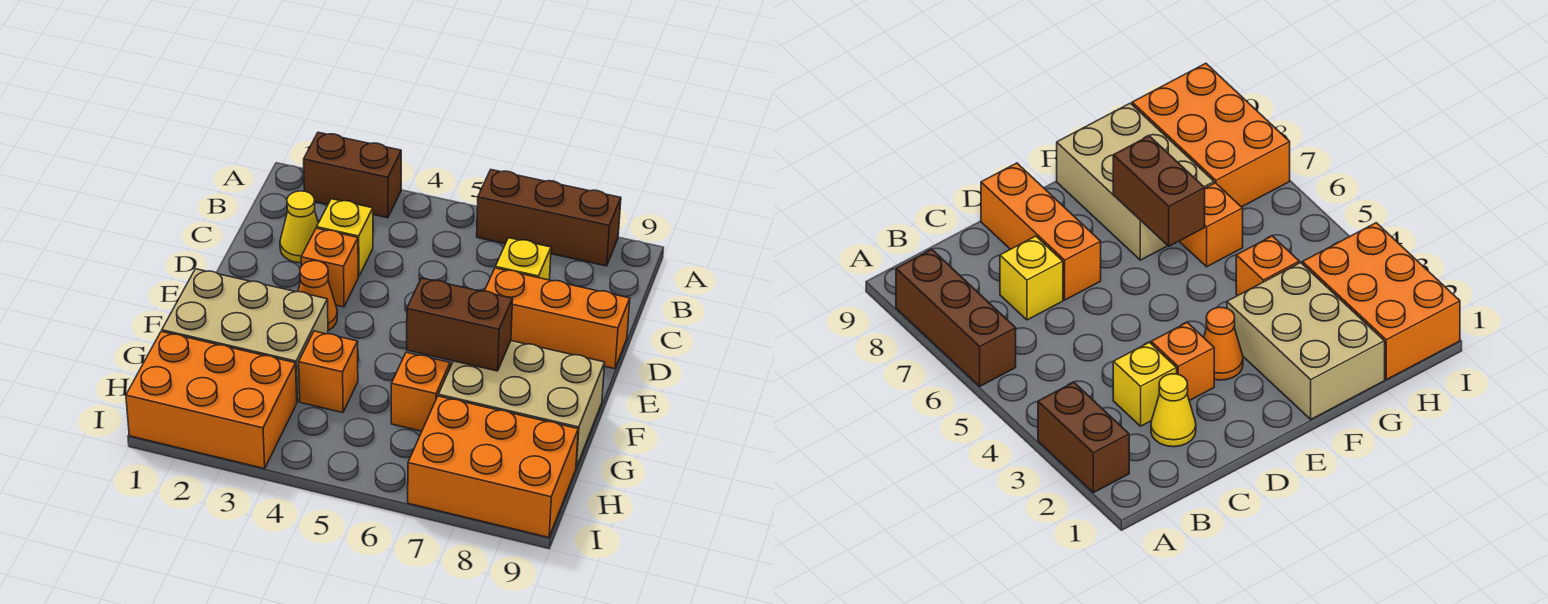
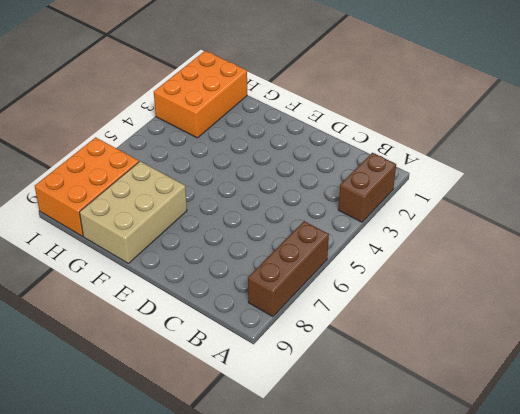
none -> yellow 1x1 cone [280,191,318,263]
none -> yellow 1x1 brick [317,199,373,277]
none -> yellow 1x1 brick [495,238,551,280]

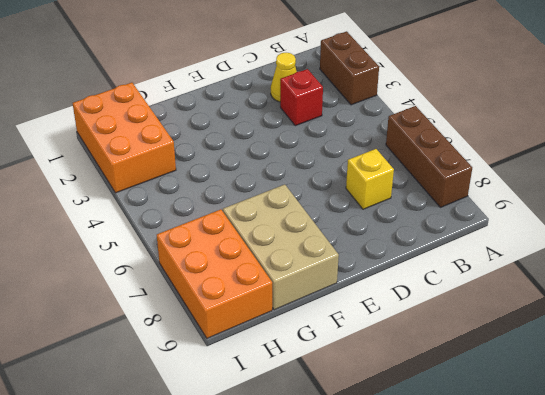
red 1x1 brick [280,69,323,126] -> yellow 1x1 brick [317,199,373,277]
none -> orange 1x1 brick [301,228,358,307]
none -> orange 1x3 brick [485,268,630,369]
none -> orange 1x1 cone [298,261,337,331]

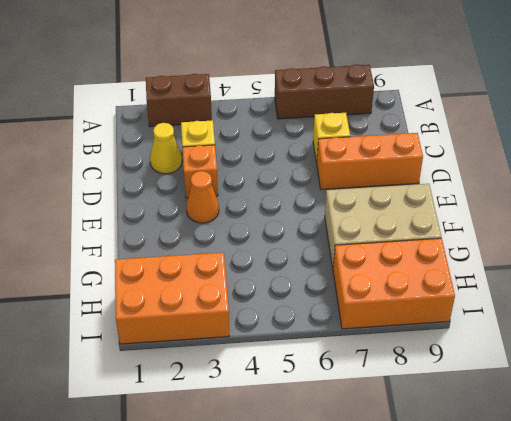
none -> tan 2x3 brick [162,269,328,402]
none -> orange 1x1 brick [299,331,358,413]
none -> orange 1x1 brick [391,352,450,431]

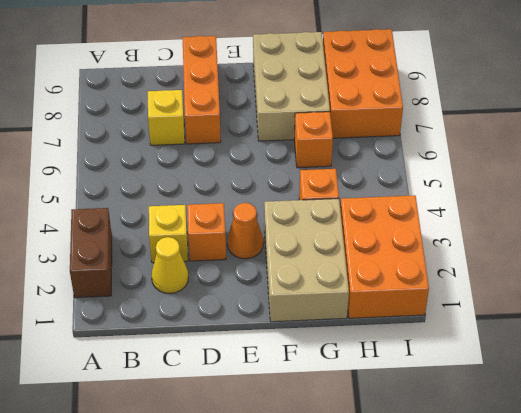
none -> brown 1x3 brick [477,170,621,266]
none -> brown 1x2 brick [407,278,513,371]

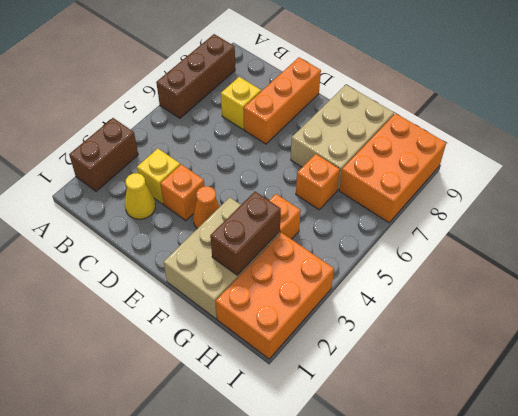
brown 1x2 brick [210,192,281,275] -> brown 1x2 brick moved to [407,278,513,371]

